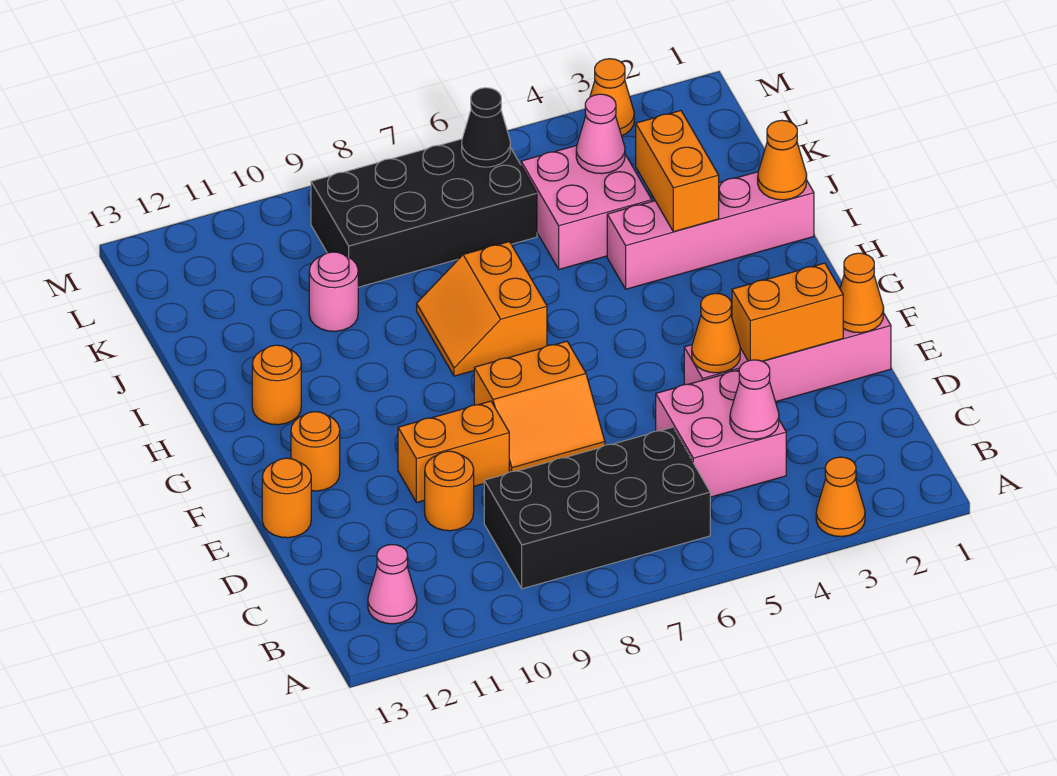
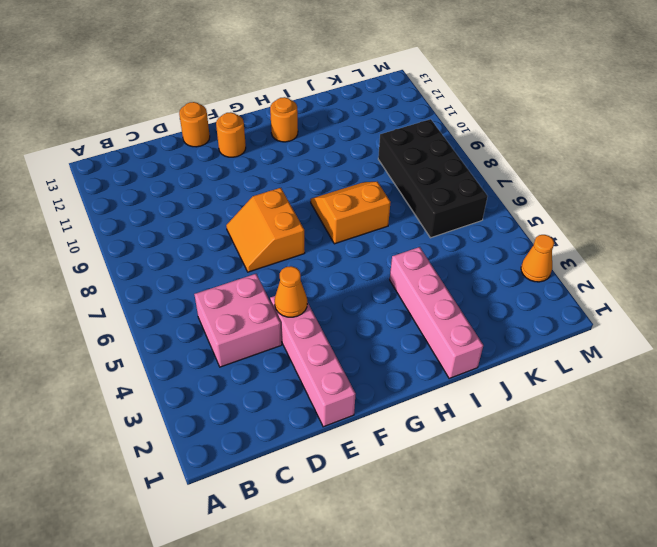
none -> orange 1x1 cone [816,457,865,537]
none -> black 2x4 brick [484,427,710,589]
none -> pink 1x1 cone [368,544,417,624]

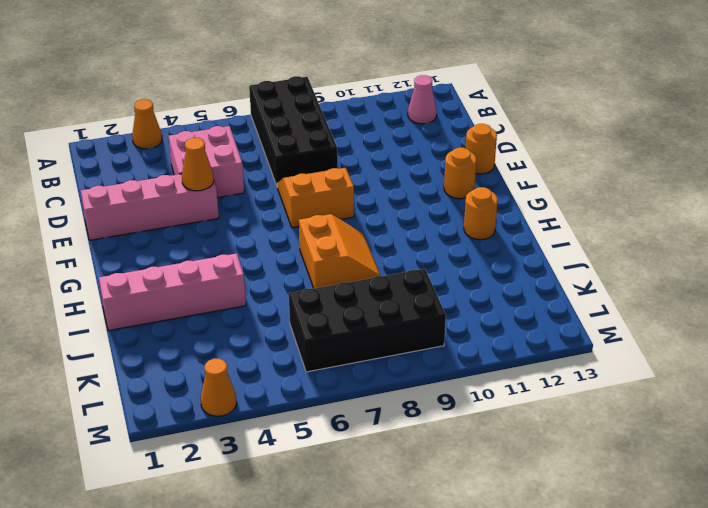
black 2x4 brick [249,76,338,186] -> black 2x4 brick turned to [484,427,710,589]
none -> orange 1x1 round brick [425,451,474,531]
none -> orange 1x2 brick [398,401,509,503]
none -> pink 2x2 brick [521,145,652,269]

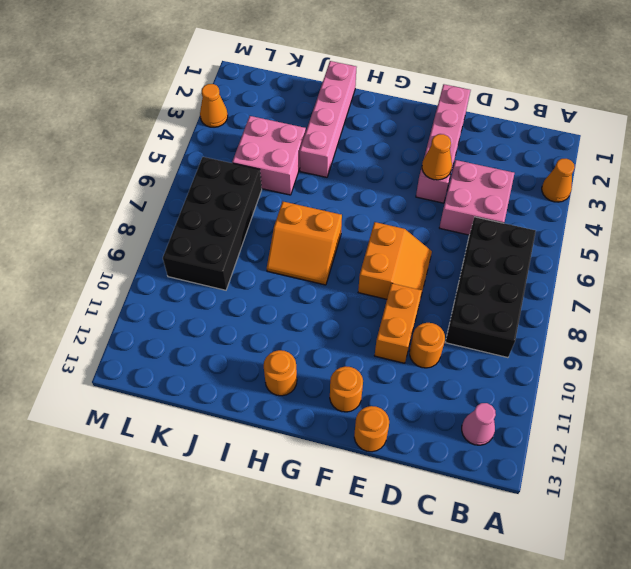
none -> pink 1x1 round brick [309,252,358,331]
none -> pink 1x1 cone [730,360,779,439]
none -> orange 1x1 cone [840,253,884,333]

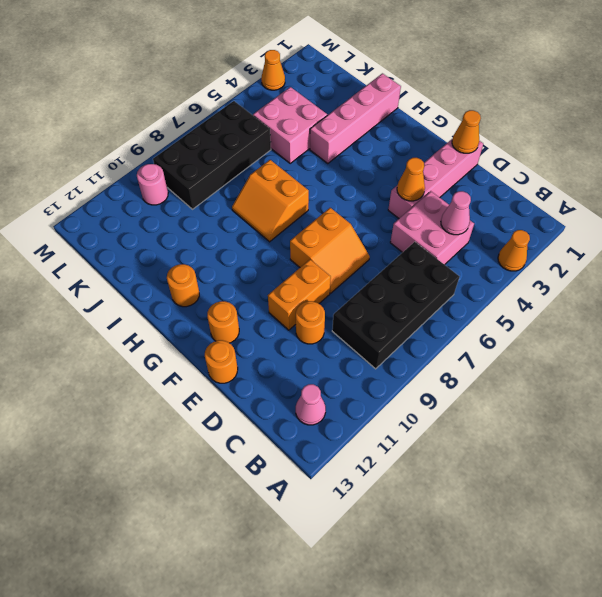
pink 1x1 round brick [137,164,168,205] -> pink 1x1 round brick moved to [309,252,358,331]
none -> orange 1x2 brick [732,263,843,361]
none -> orange 1x1 cone [758,120,807,200]
none -> orange 1x2 brick [636,111,719,232]

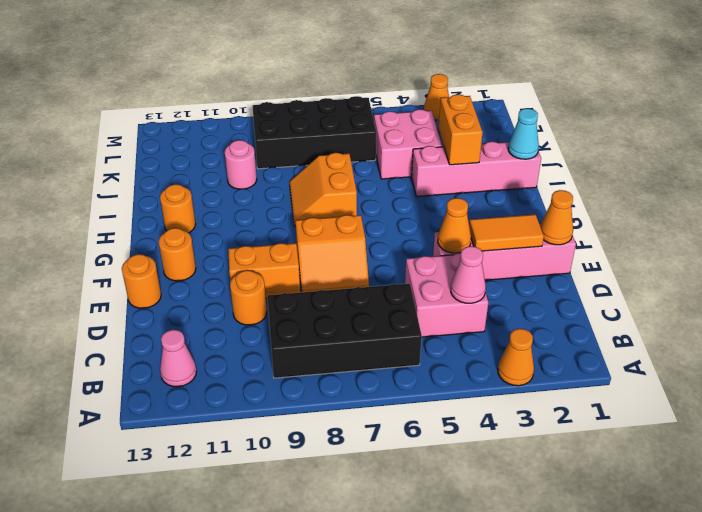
orange 1x2 tile [469,214,544,251] -> orange 1x2 brick [732,263,843,361]
cyan 1x1 cone [508,108,539,159] -> orange 1x1 cone [758,120,807,200]
none -> pink 1x1 cone [576,94,625,174]
none -> black 1x1 cone [462,88,510,167]

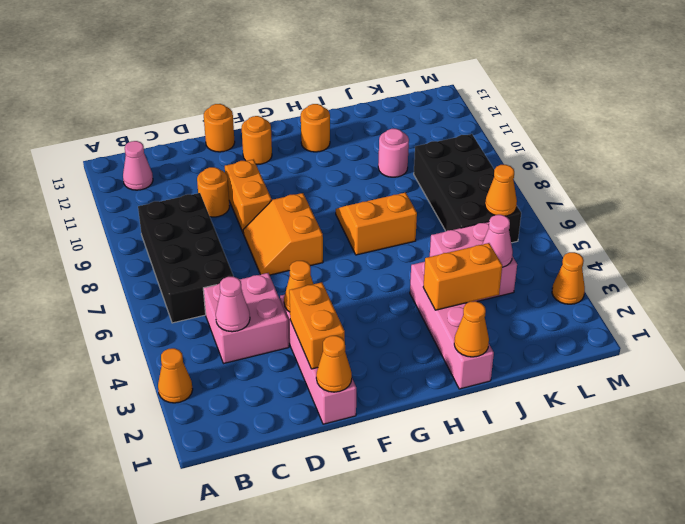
orange 1x1 cone [485,165,517,216] -> black 1x1 cone [462,88,510,167]

